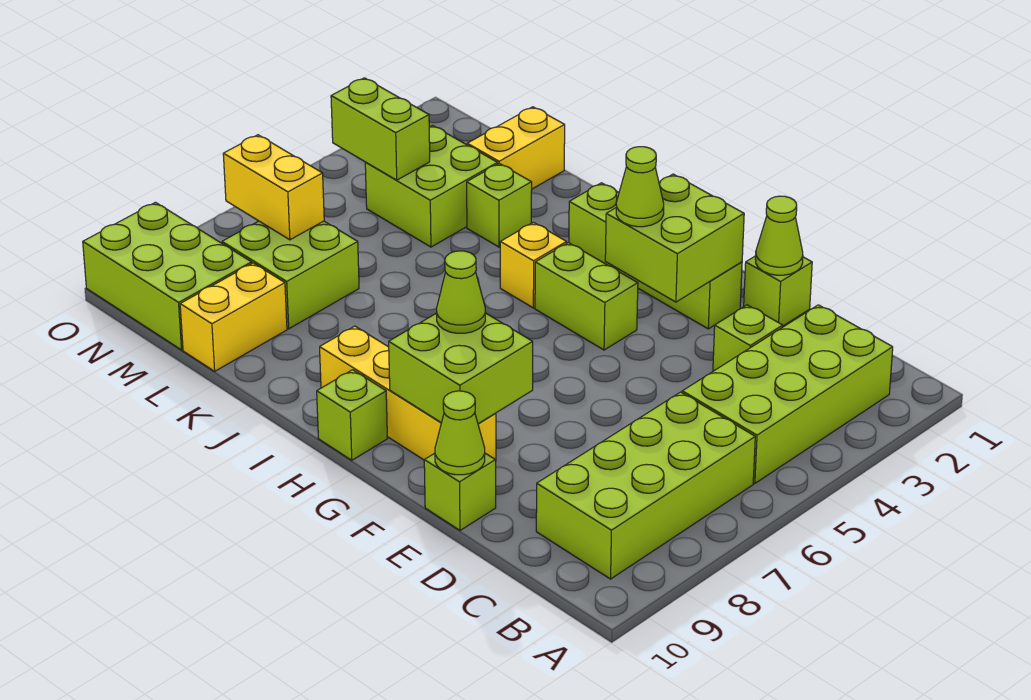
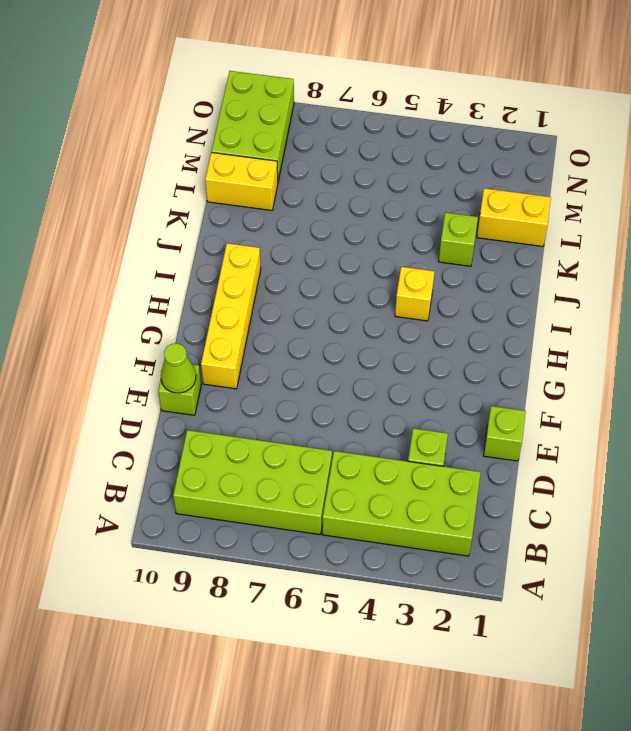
none -> lime 1x4 brick [569,183,742,329]
none -> lime 1x2 brick [535,243,638,350]
none -> lime 1x1 brick [317,370,387,460]

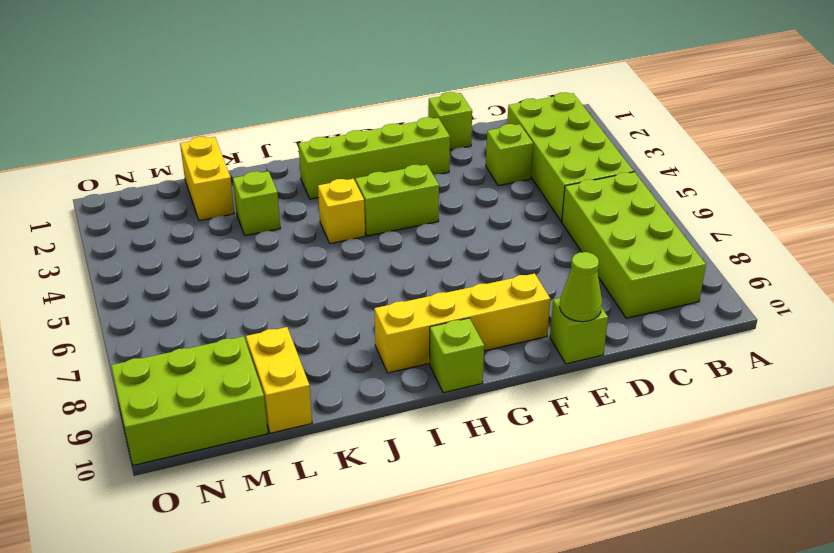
none -> lime 2x2 brick [365,125,498,247]
none -> lime 2x2 brick [222,221,359,329]
none -> lime 1x1 cone [755,196,803,275]

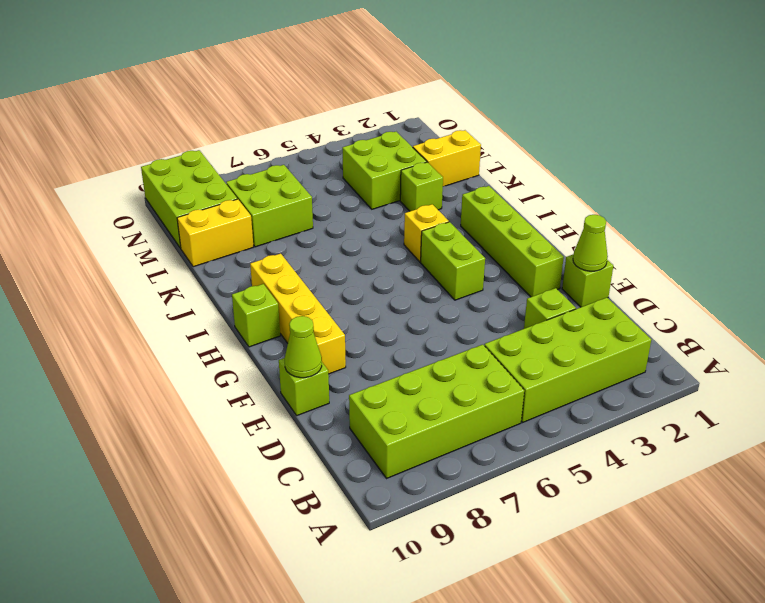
none -> lime 2x2 brick [605,174,744,302]
none -> lime 2x2 brick [389,313,533,424]
none -> lime 1x2 brick [331,78,430,180]

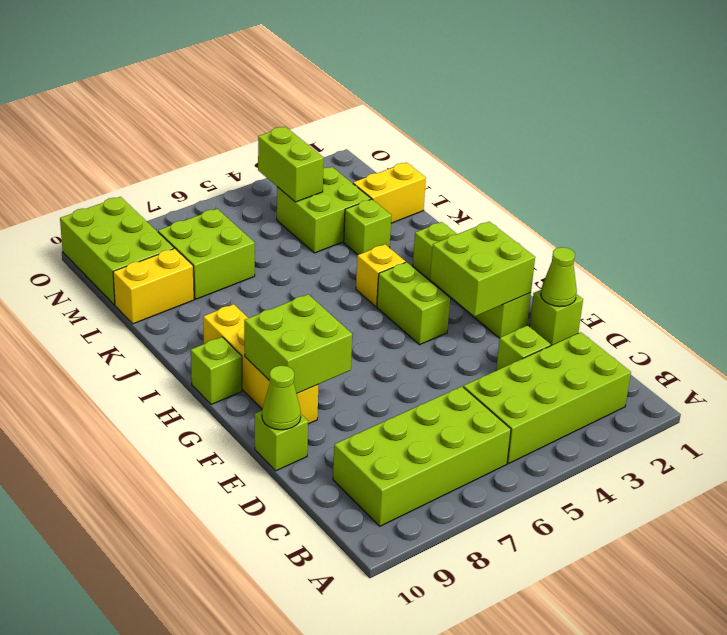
none -> yellow 1x2 brick [223,135,324,240]
none -> lime 1x1 cone [616,147,664,227]
none -> lime 1x1 cone [437,251,485,333]

